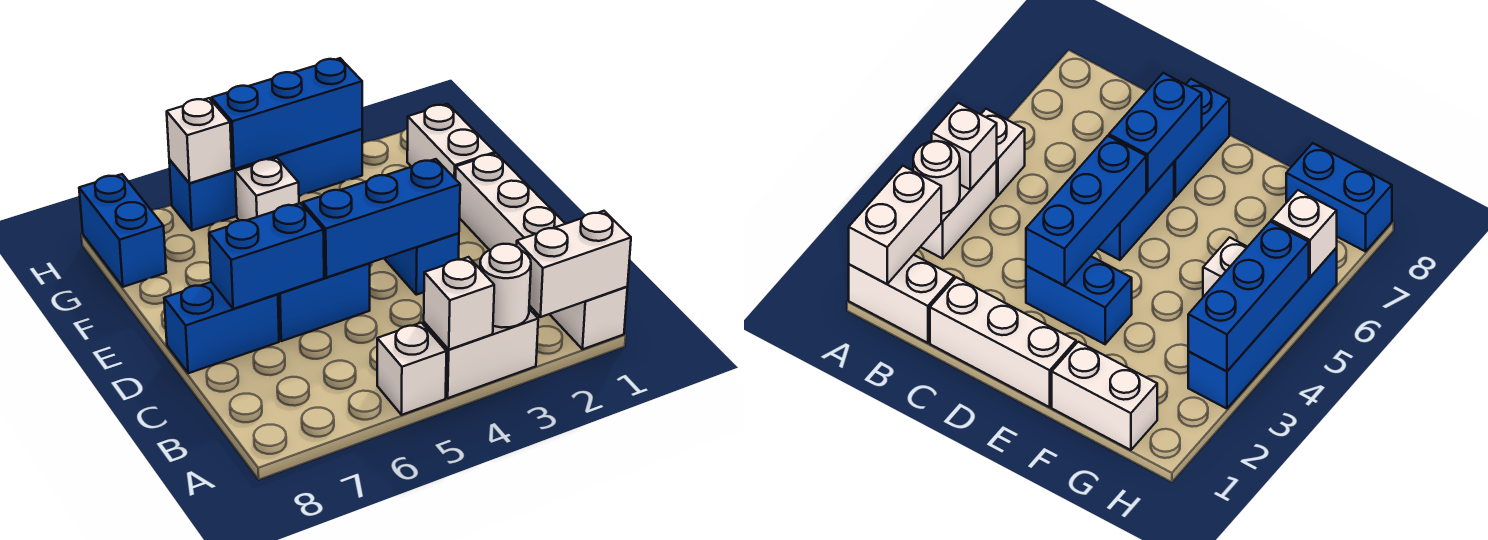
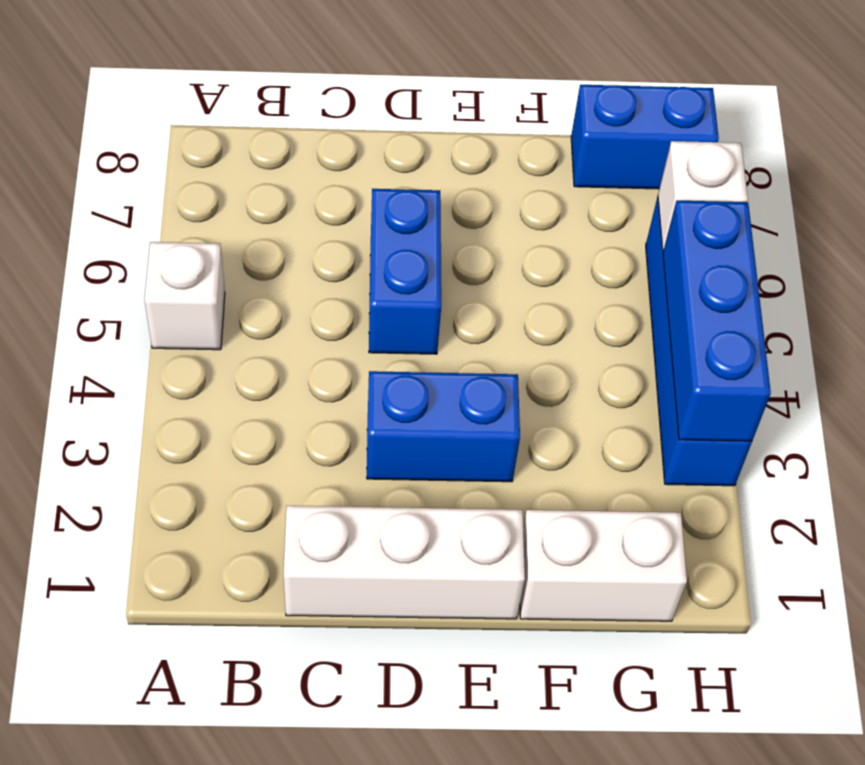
none -> white 1x2 brick [550,287,627,349]
none -> white 1x2 brick [424,309,538,398]
none -> blue 1x2 brick [164,282,279,373]

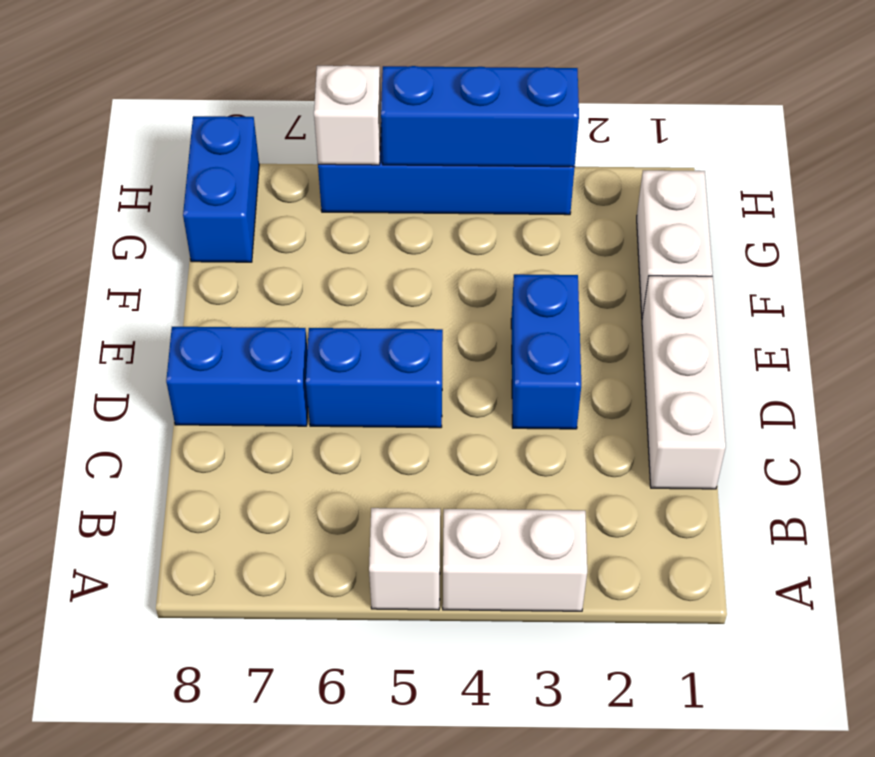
none -> white 1x2 brick [550,287,627,349]
none -> white 1x1 brick [235,158,299,221]
none -> white 1x2 brick [516,211,631,317]

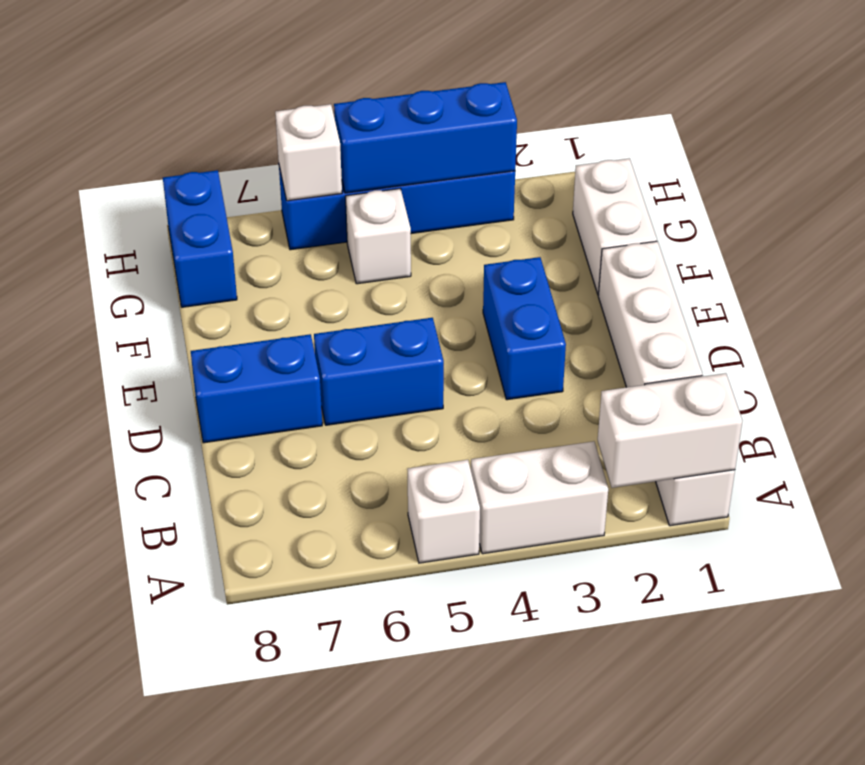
none -> white 1x1 round brick [480,244,531,328]
none -> white 1x1 brick [424,257,494,350]
none -> blue 1x3 brick [303,159,460,277]

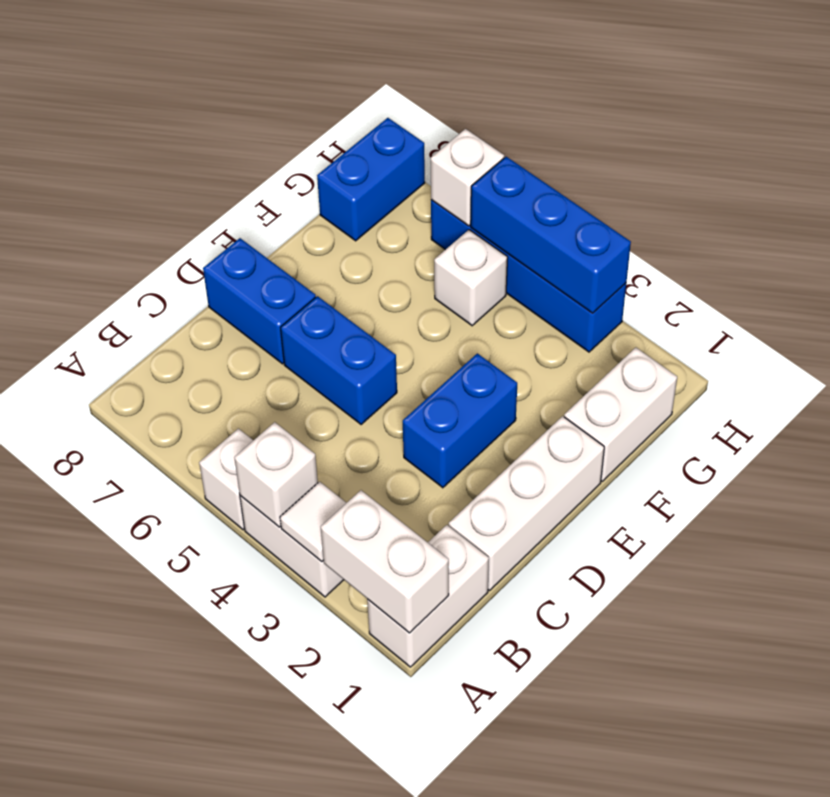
white 1x1 tile [280,482,346,562] -> white 1x1 round brick [480,244,531,328]
none -> blue 1x3 brick [303,159,460,277]
none -> blue 1x2 brick [209,203,324,309]

